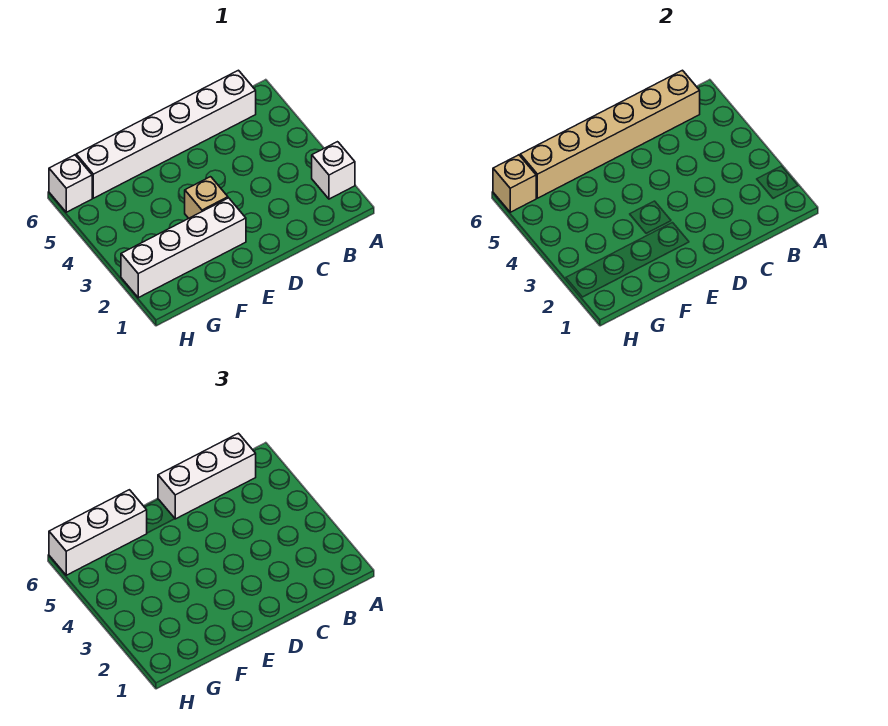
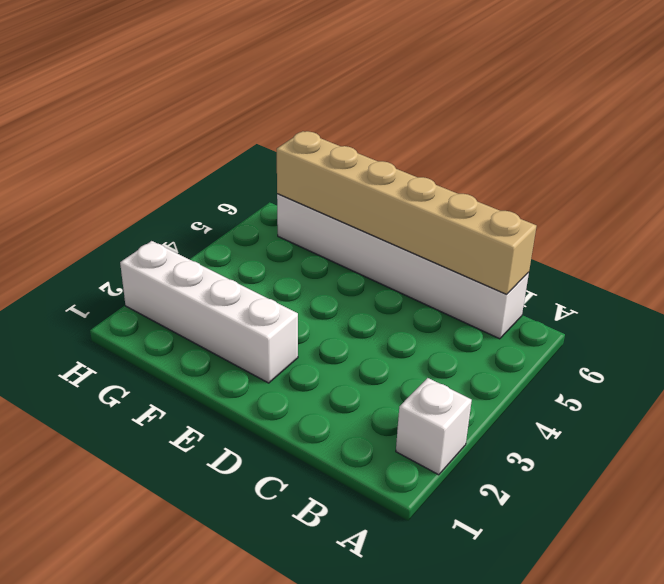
none -> tan 1x1 brick [185,177,228,218]
none -> white 1x1 brick [49,155,92,212]

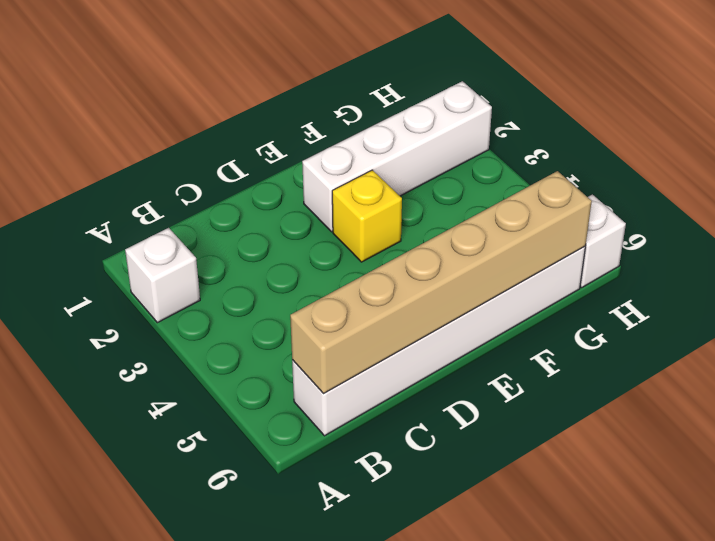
yellow 1x1 brick [332,170,402,262] -> tan 1x1 brick [185,177,228,218]
none -> tan 1x1 brick [493,155,536,212]
none -> white 1x3 brick [158,433,256,519]

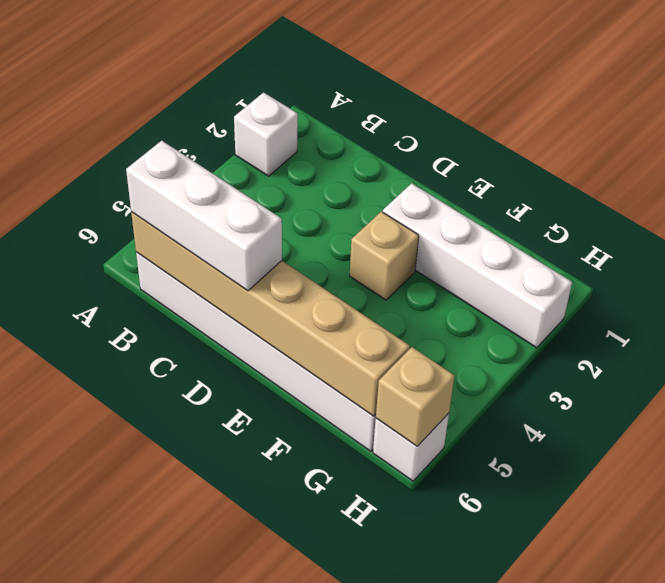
none -> white 1x3 brick [49,490,147,575]

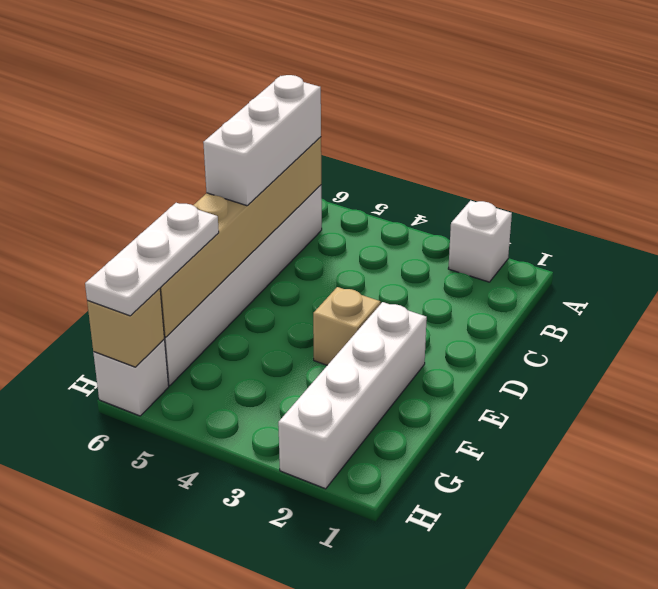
white 1x3 plate [85,203,219,316] -> white 1x3 brick [49,490,147,575]

